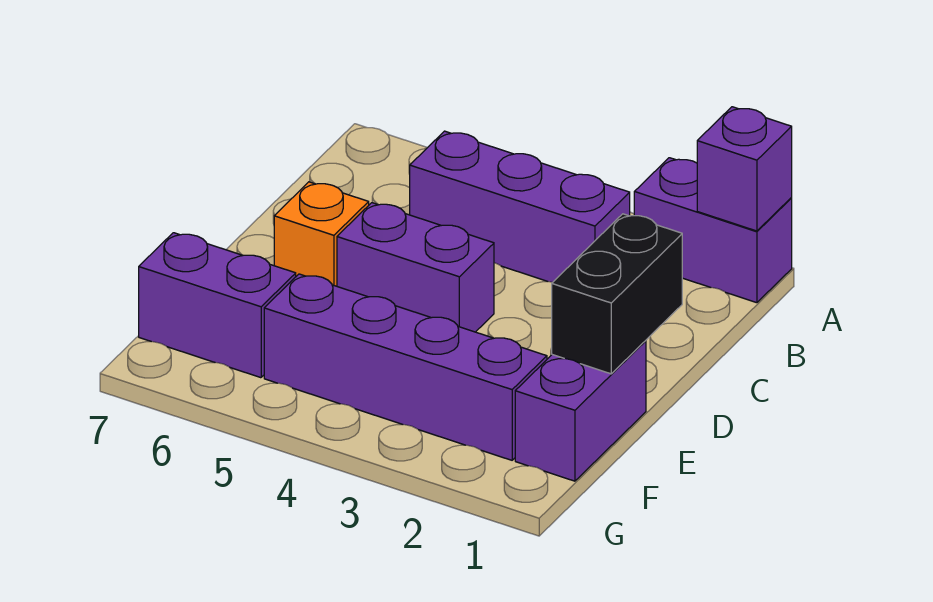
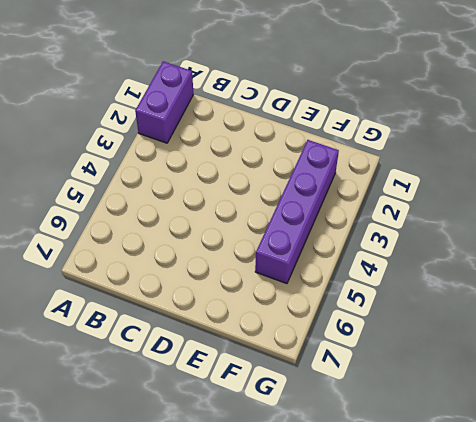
none -> purple 1x3 brick [410,131,630,282]
none -> purple 1x2 brick [337,203,494,332]

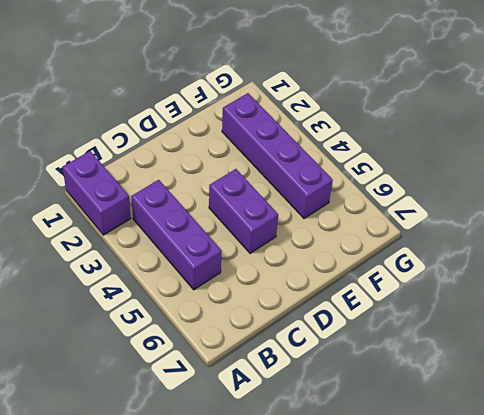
none -> orange 1x1 brick [274,182,369,286]
none -> purple 1x2 brick [515,341,646,481]

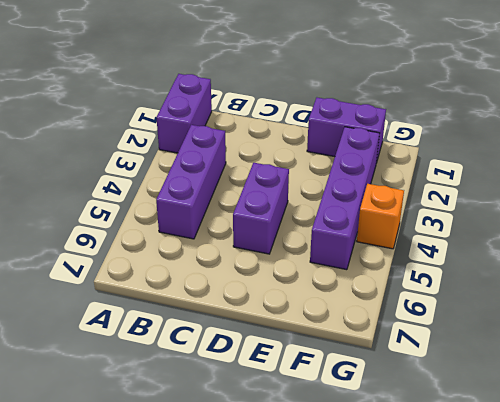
orange 1x1 brick [357,184,404,249] -> orange 1x1 brick moved to [274,182,369,286]
none -> purple 1x2 brick [139,233,296,378]
none -> purple 1x1 brick [697,107,792,231]

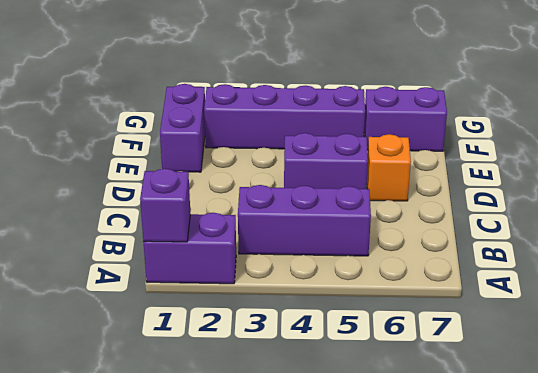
none -> black 1x2 brick [552,214,682,374]

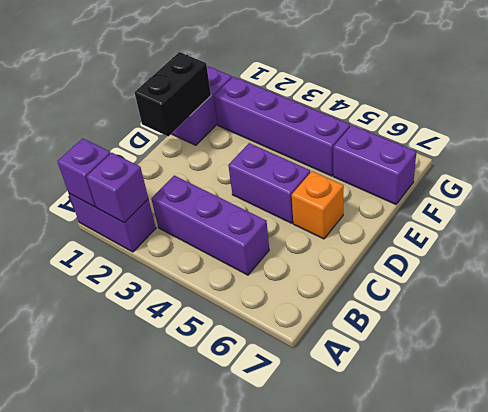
purple 1x1 brick [86,153,148,223] -> none

